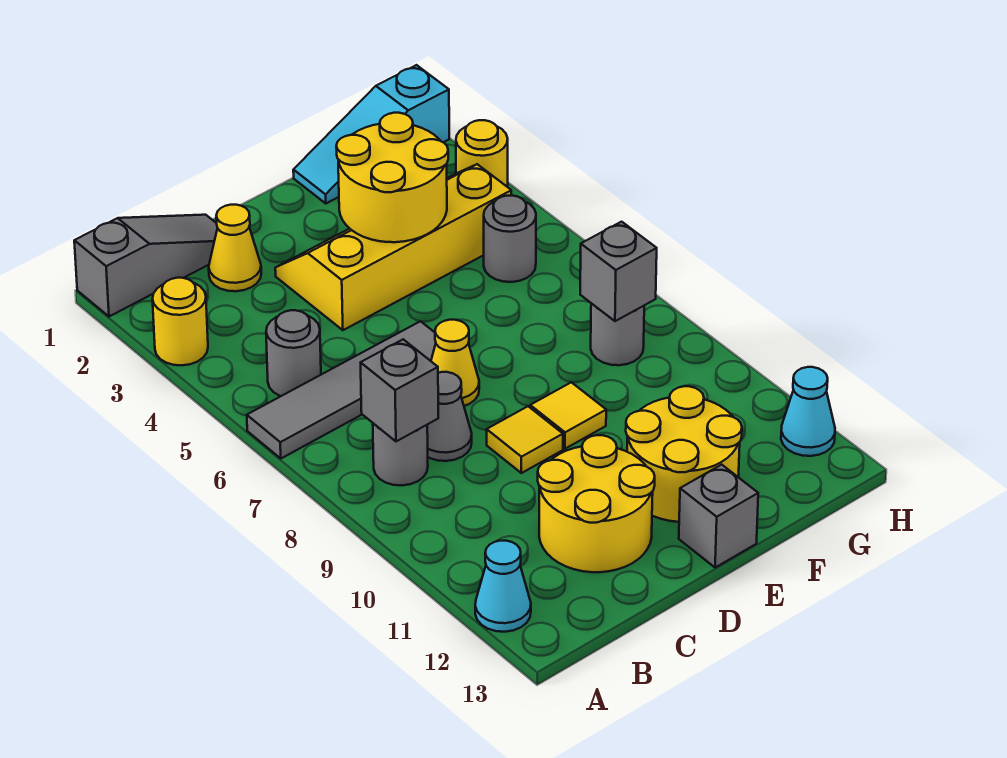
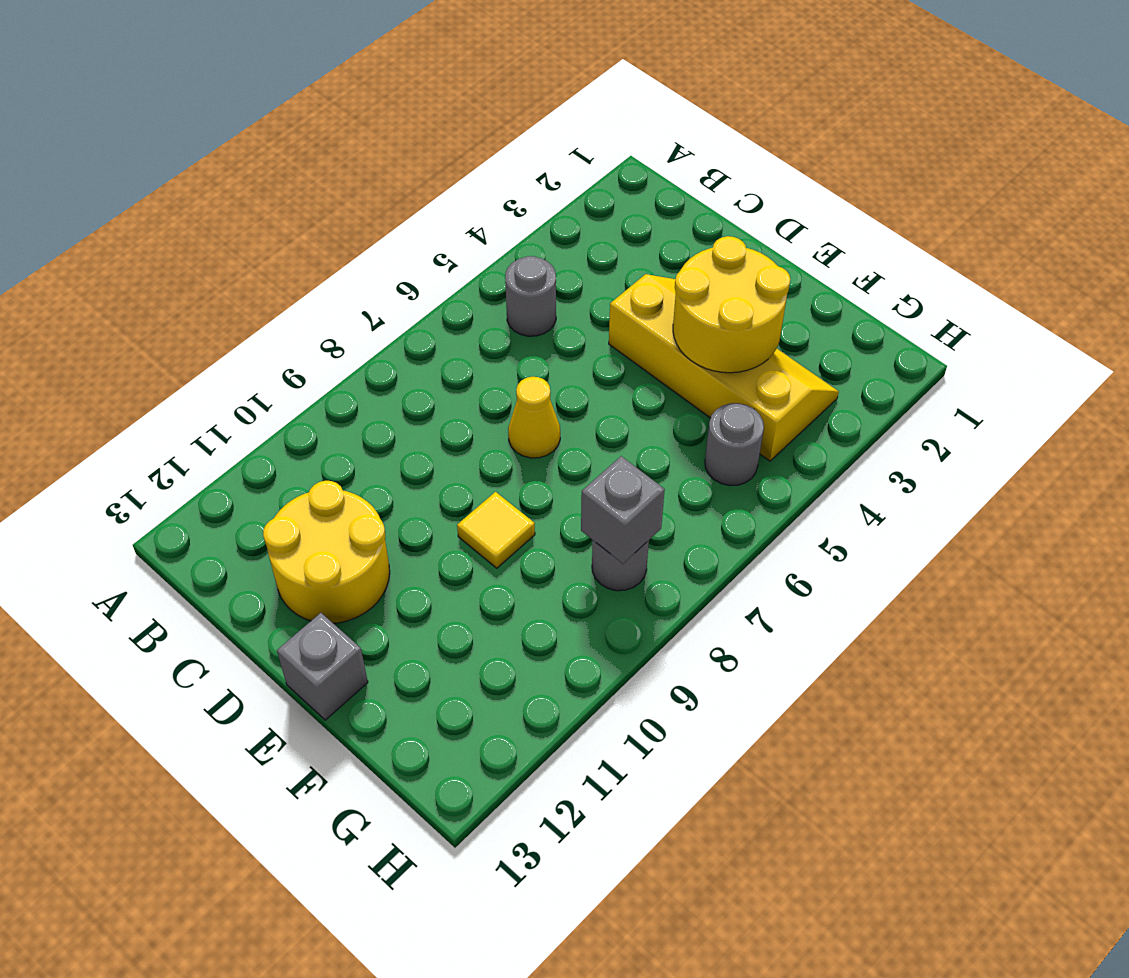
none -> grey 1x3 slope [74,215,217,317]
none -> yellow 1x1 round brick [153,278,208,365]
none -> grey 1x4 tile [247,321,436,458]

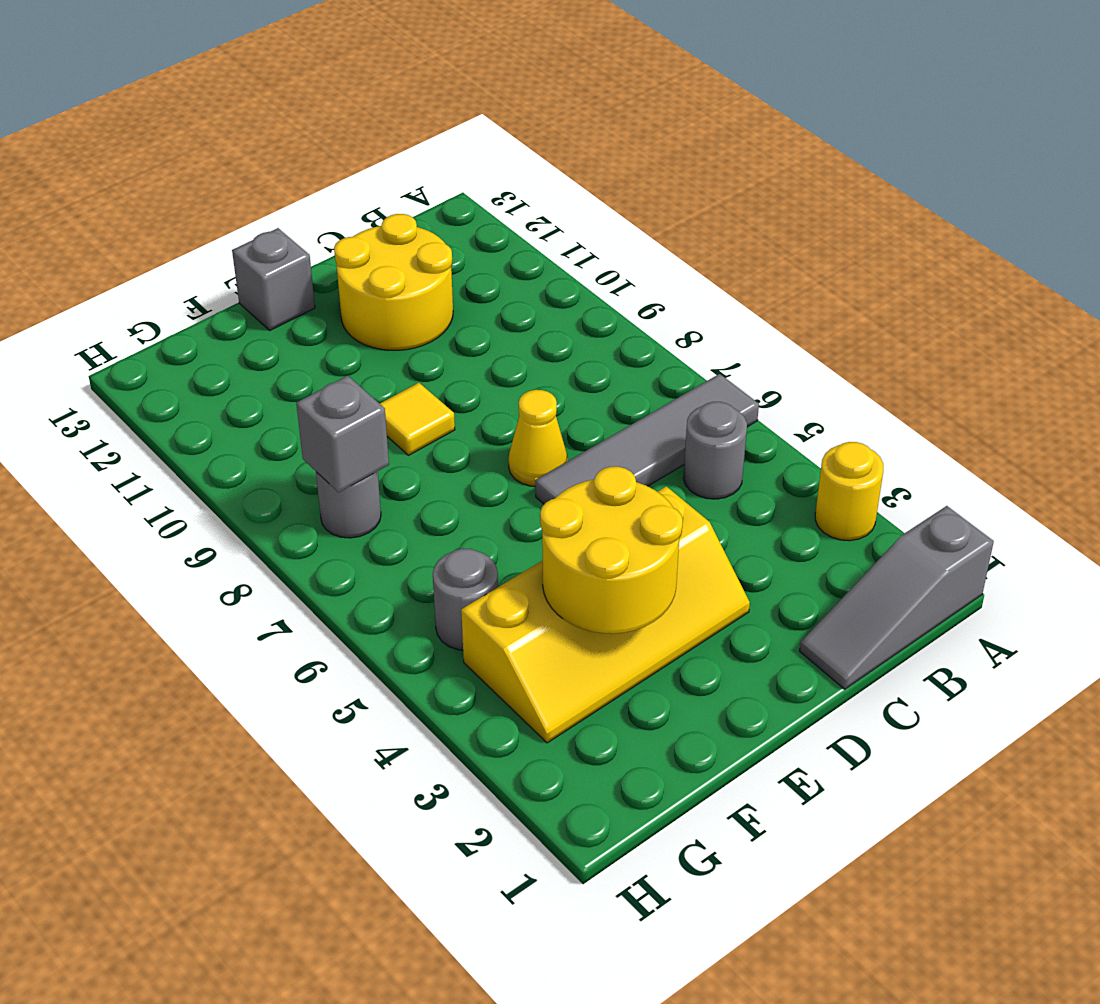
none -> cyan 1x1 cone [475,541,531,632]
none -> grey 1x1 round brick [373,423,428,485]
none -> yellow 1x1 cone [209,205,261,291]

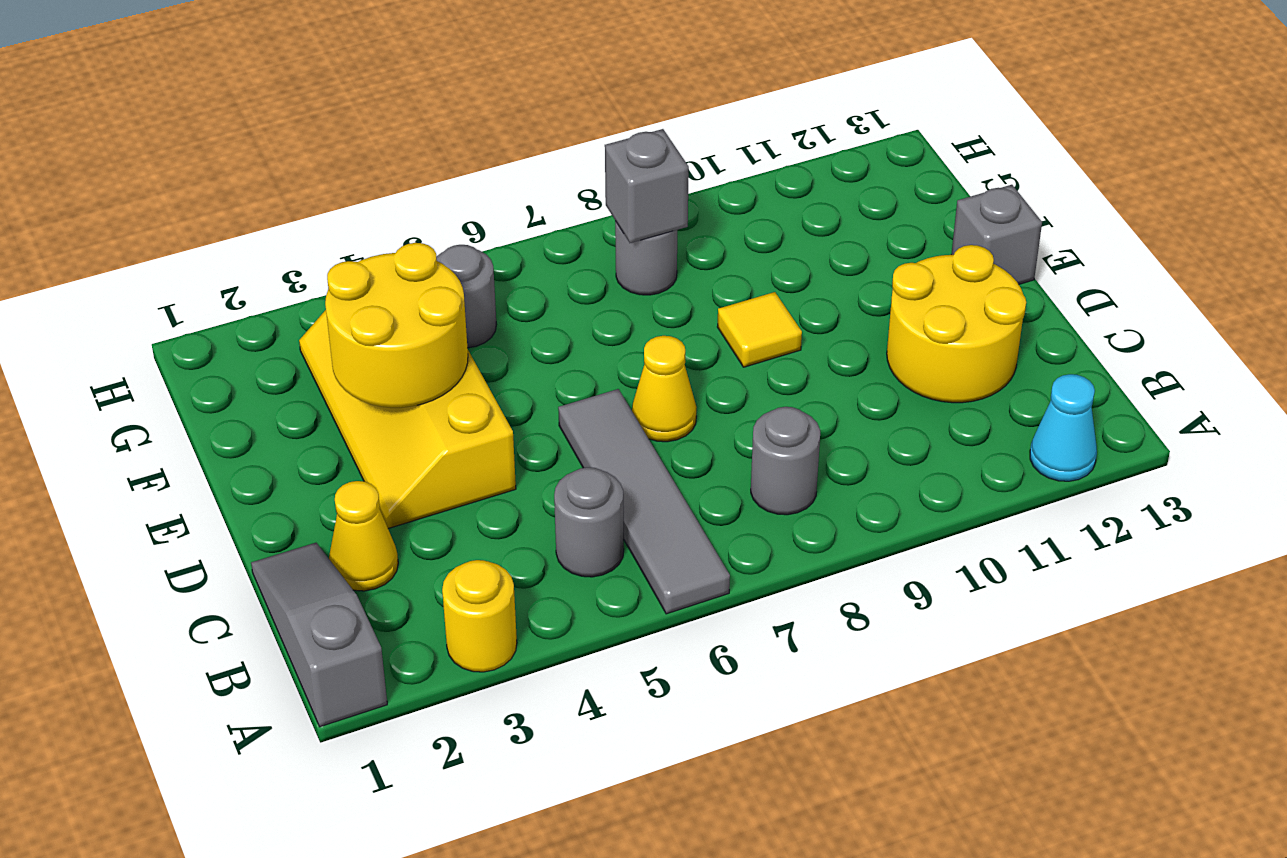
none -> grey 1x1 cone [427,372,472,461]
none -> yellow 1x1 tile [487,406,563,473]
none -> yellow 2x2 round brick [626,386,742,522]

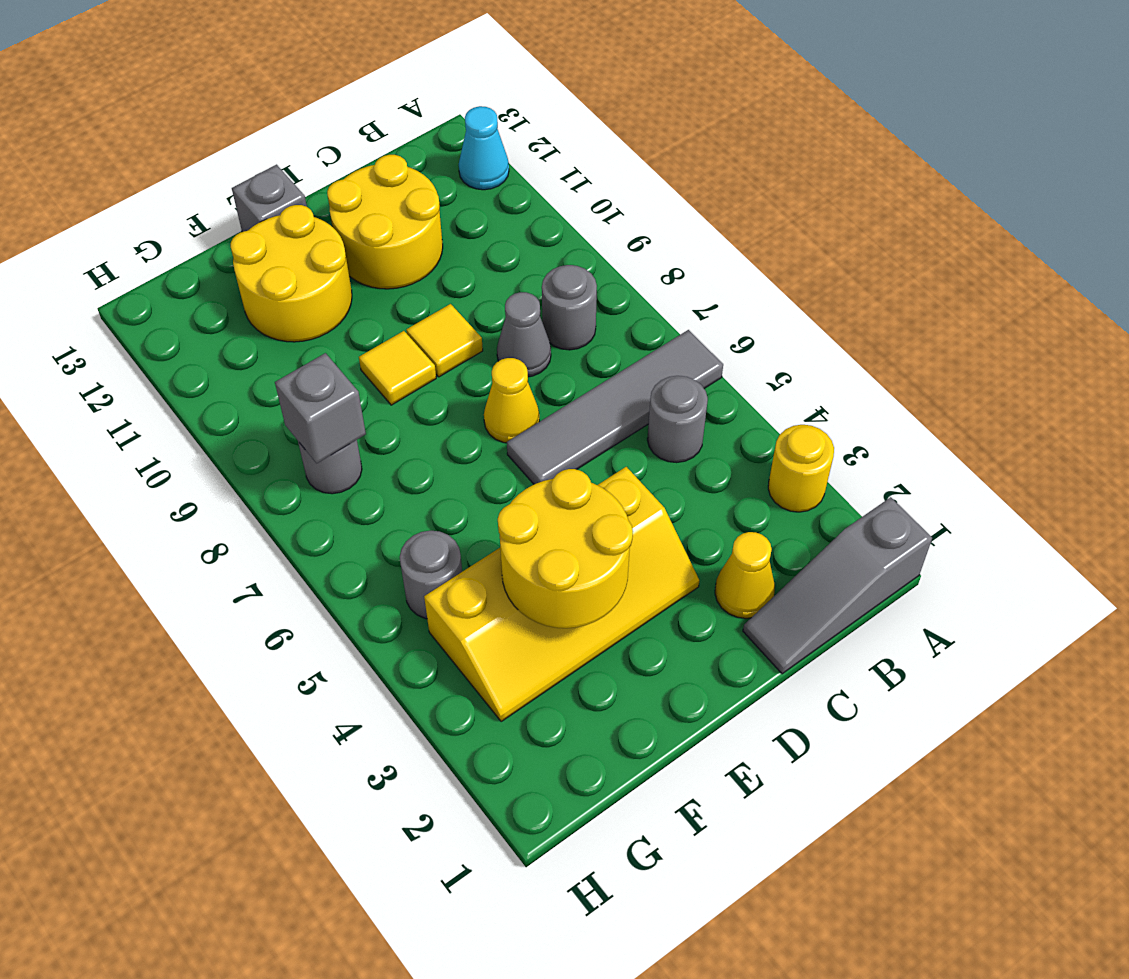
none -> cyan 1x3 slope [293,65,449,203]
none -> yellow 1x1 round brick [456,120,508,187]
none -> cyan 1x1 cone [781,367,835,456]

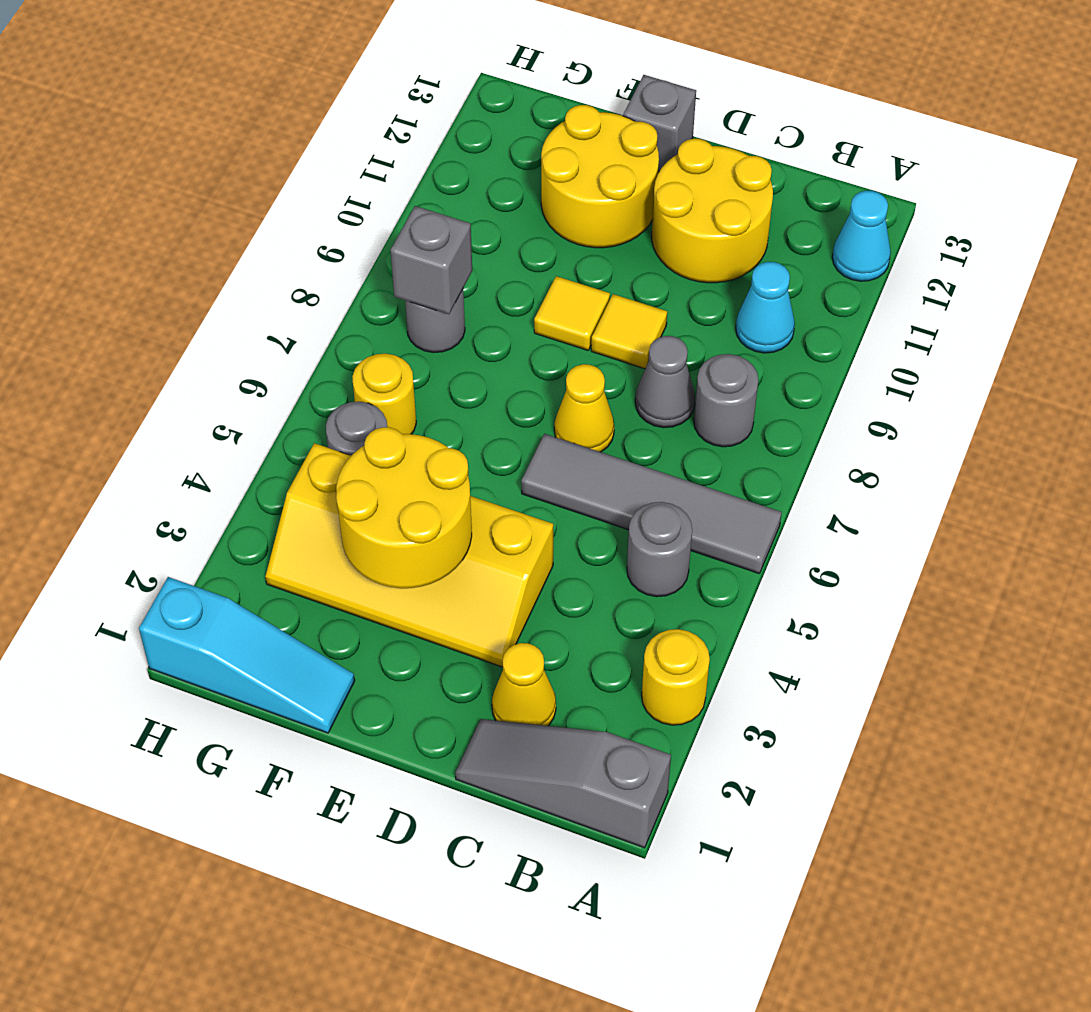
cyan 1x1 cone [736,262,795,353] -> cyan 1x1 cone moved to [781,367,835,456]
yellow 1x1 round brick [352,354,416,434] -> yellow 1x1 round brick moved to [456,120,508,187]
none -> grey 1x1 brick [361,339,438,441]

